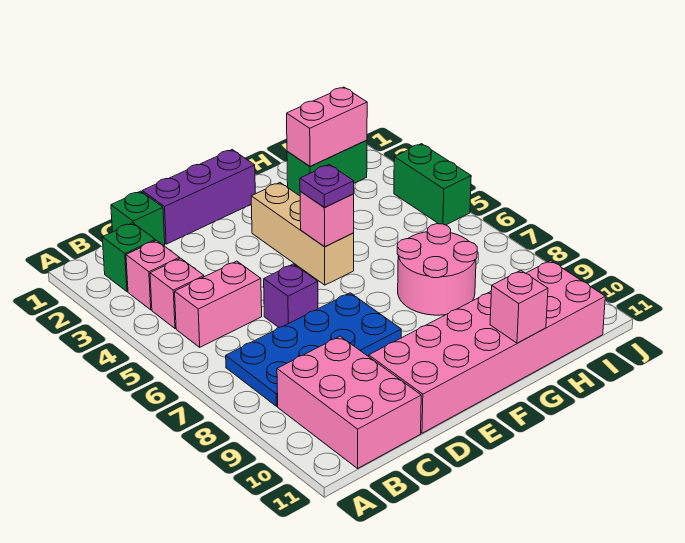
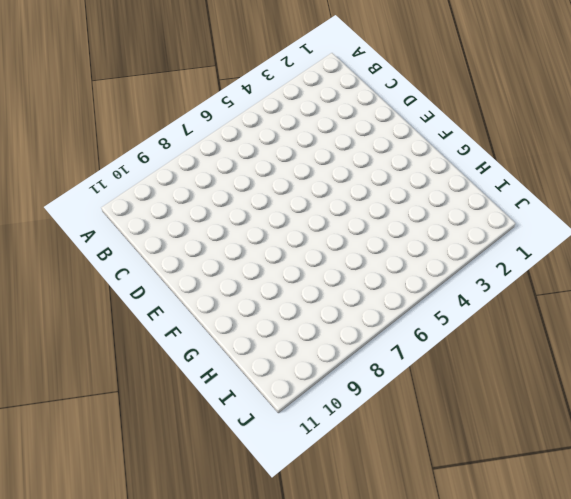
none -> green 1x1 brick [102,223,155,292]
none -> pink 1x1 brick [126,240,180,310]
none -> pink 1x1 brick [150,258,204,329]

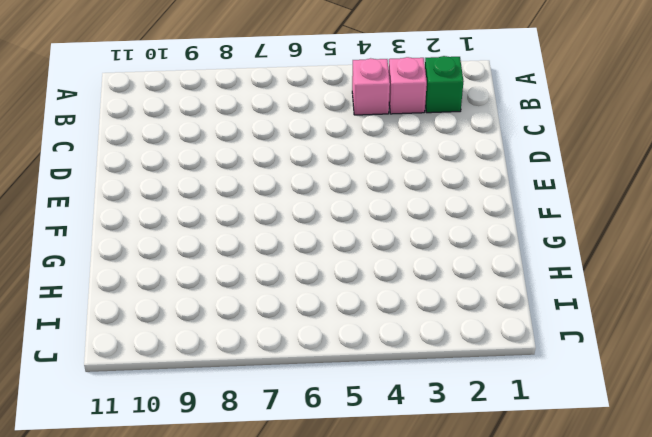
none -> pink 1x2 brick [175,261,262,347]
none -> blue 2x4 plate [226,293,401,406]
none -> pink 2x3 brick [277,336,421,468]

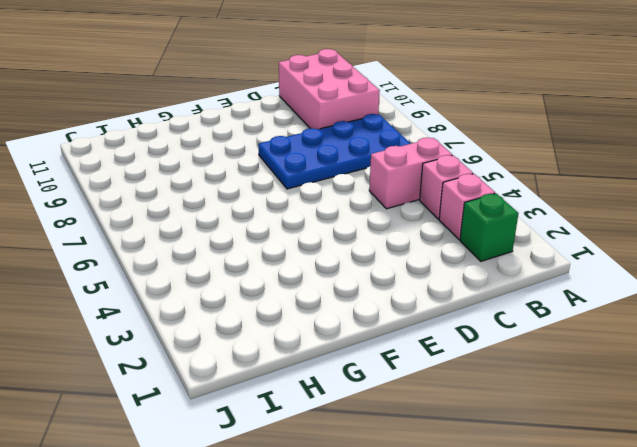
none -> green 1x1 brick [111,191,165,245]
none -> purple 1x3 brick [142,150,255,244]
none -> purple 1x1 brick [264,264,318,327]

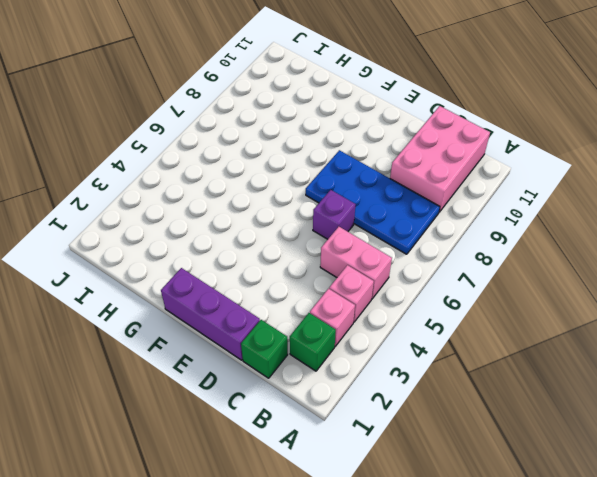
none -> pink 2x6 brick [369,261,605,433]
none -> tan 1x3 brick [251,183,354,285]
none -> pink 2x2 round brick [397,224,477,315]

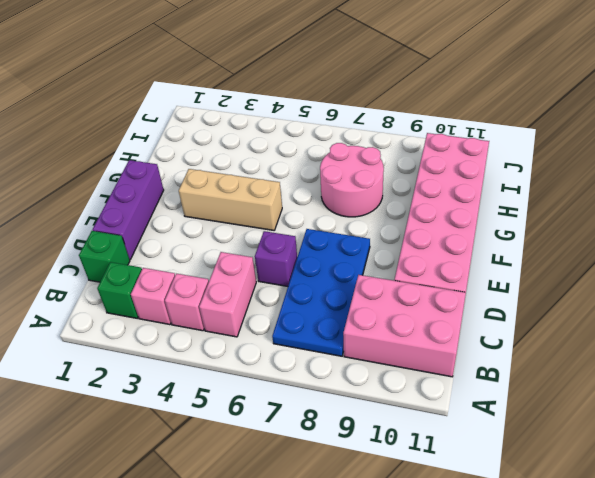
none -> green 1x2 brick [287,140,367,196]
none -> green 1x2 brick [394,144,471,225]
none -> pink 1x1 brick [300,192,354,247]

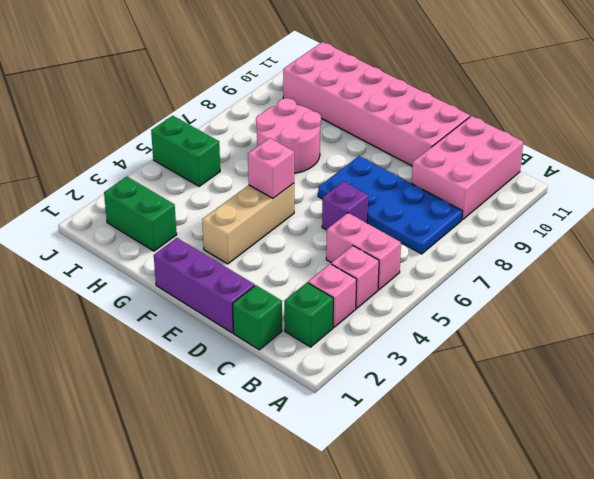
green 1x2 brick [151,116,220,186] -> green 1x2 brick turned to [394,144,471,225]
none -> pink 1x1 brick [490,270,548,343]
none -> pink 1x2 brick [287,87,367,167]
none -> purple 1x1 plate [300,164,354,207]

